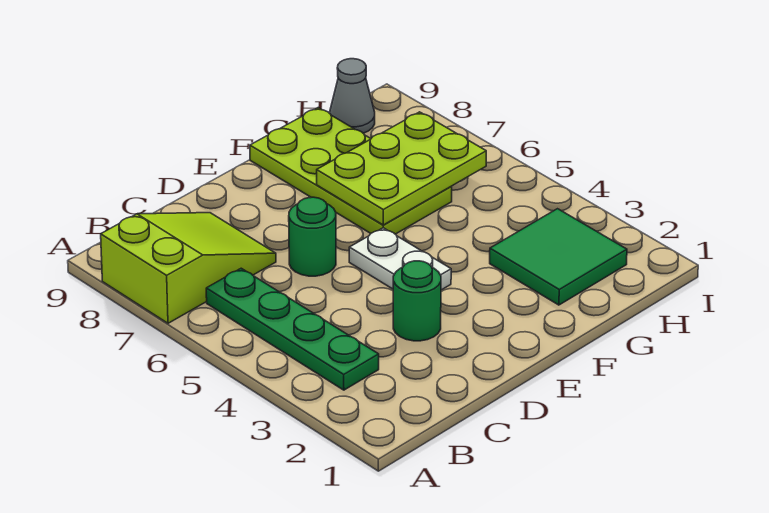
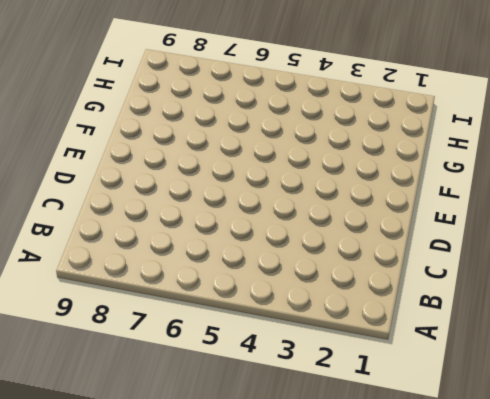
none -> lime 2x3 slope [101,213,276,323]
none -> green 1x4 plate [206,268,379,390]

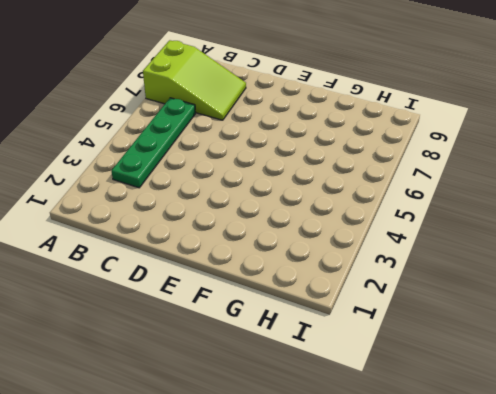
none -> green 1x1 round brick [393,261,441,341]
none -> green 1x1 round brick [289,197,336,276]

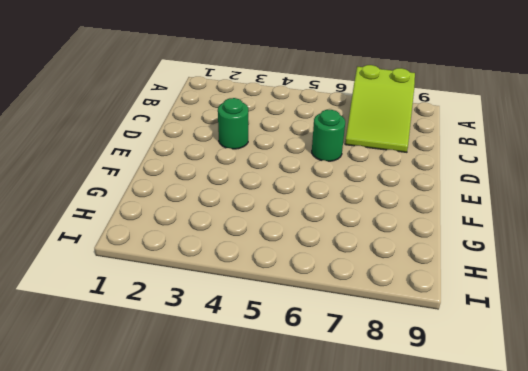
none -> green 1x4 plate [206,268,379,390]
none -> white 1x2 plate [349,228,451,290]

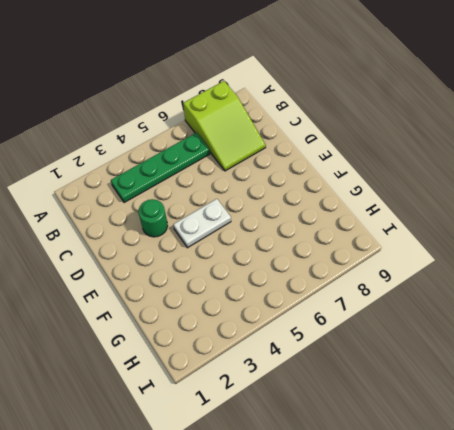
none -> green 1x1 round brick [289,197,336,276]
none -> lime 2x4 plate [250,108,452,234]

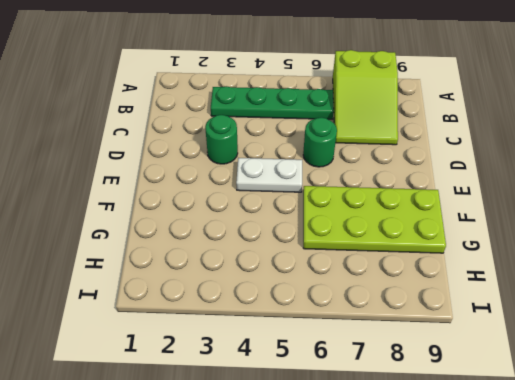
none -> green 2x2 tile [490,209,627,305]
none -> grey 1x1 cone [330,59,375,133]

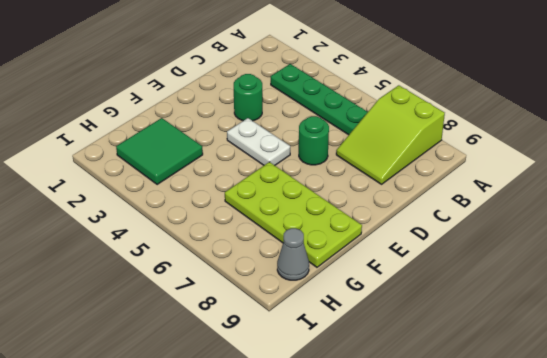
none -> lime 2x3 plate [317,112,486,225]

